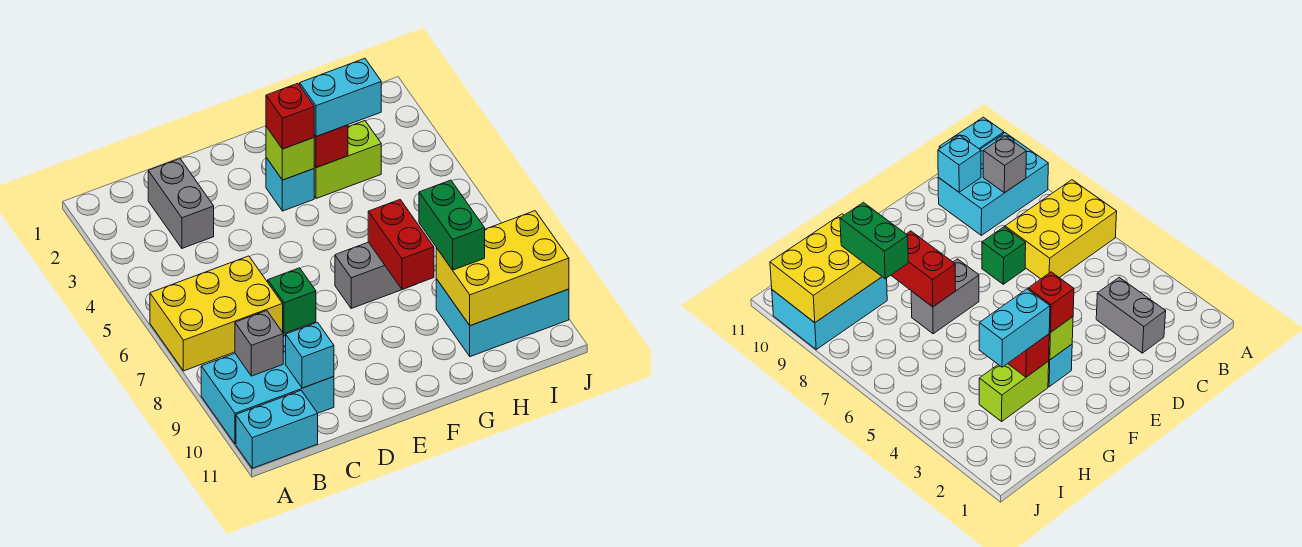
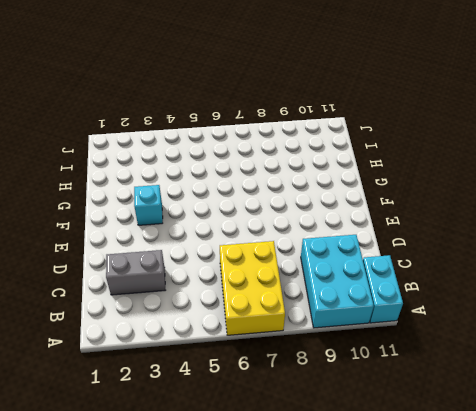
none -> green 1x1 brick [268,268,316,334]
none -> grey 1x2 brick [335,242,402,308]
none -> lime 1x2 brick [314,121,381,199]

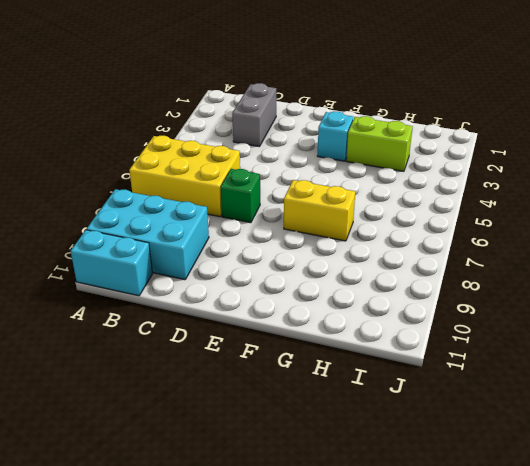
yellow 1x2 brick [284,180,355,241] -> grey 1x2 brick [335,242,402,308]
none -> cyan 2x3 brick [436,279,569,357]
none -> grey 1x1 brick [235,311,283,376]
none -> cyan 1x1 brick [286,323,334,388]

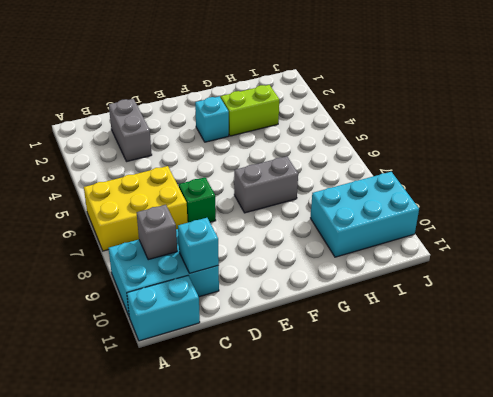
none -> lime 1x1 brick [266,127,314,180]
none -> red 1x1 brick [314,125,348,168]
none -> red 1x2 brick [368,200,434,289]

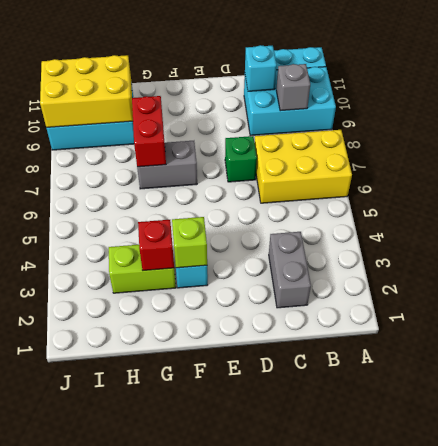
none -> red 1x1 brick [266,83,314,149]
none -> cyan 1x2 brick [300,58,381,137]
none -> green 1x2 brick [419,180,485,270]

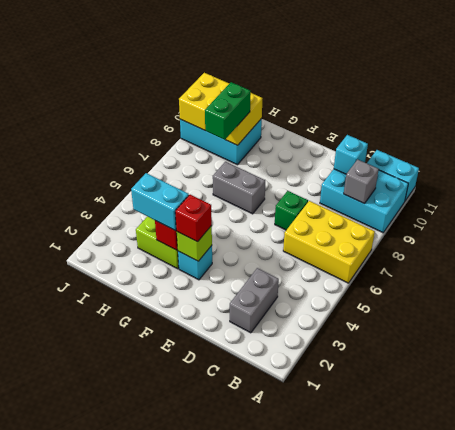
none -> red 1x2 brick [368,200,434,289]

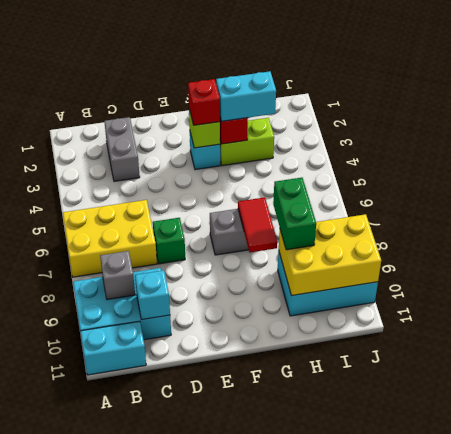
red 1x2 tile [238,197,277,252] -> red 1x2 brick [368,200,434,289]

